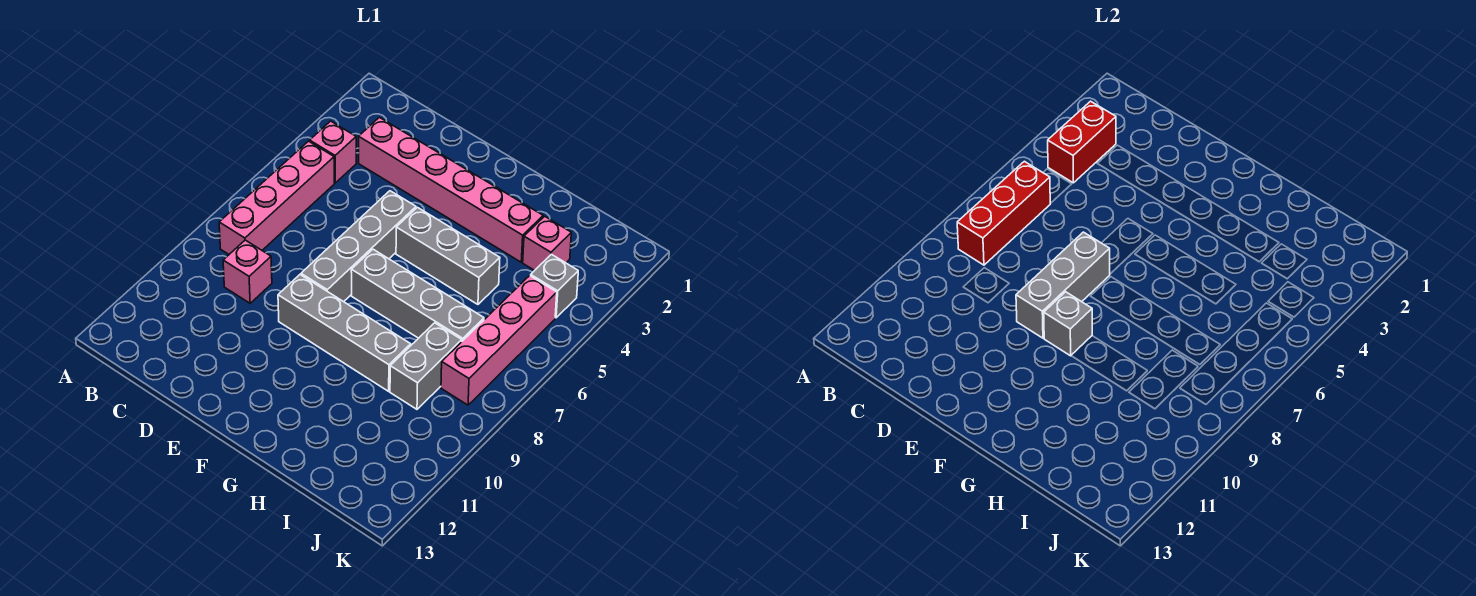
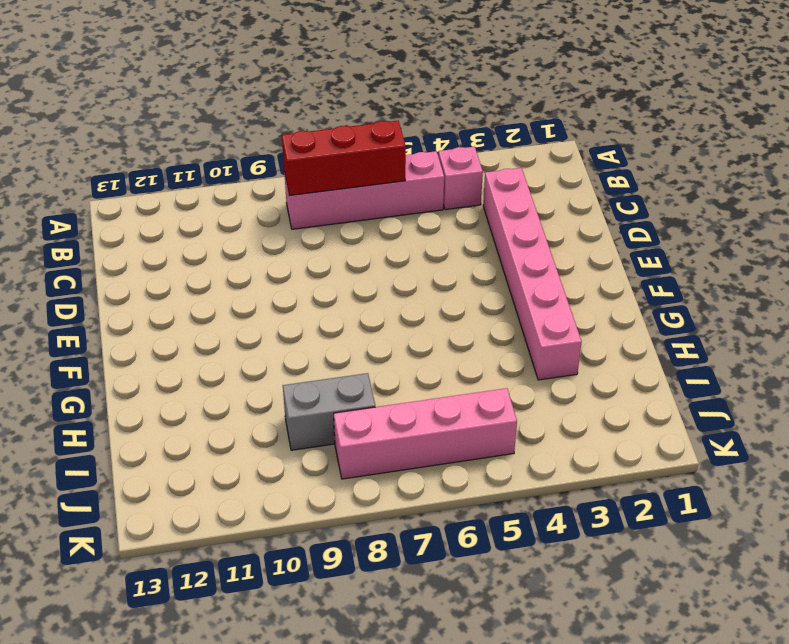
none -> pink 1x1 brick [223,240,272,303]
none -> grey 1x4 brick [301,191,416,302]
none -> grey 1x4 brick [278,275,411,391]

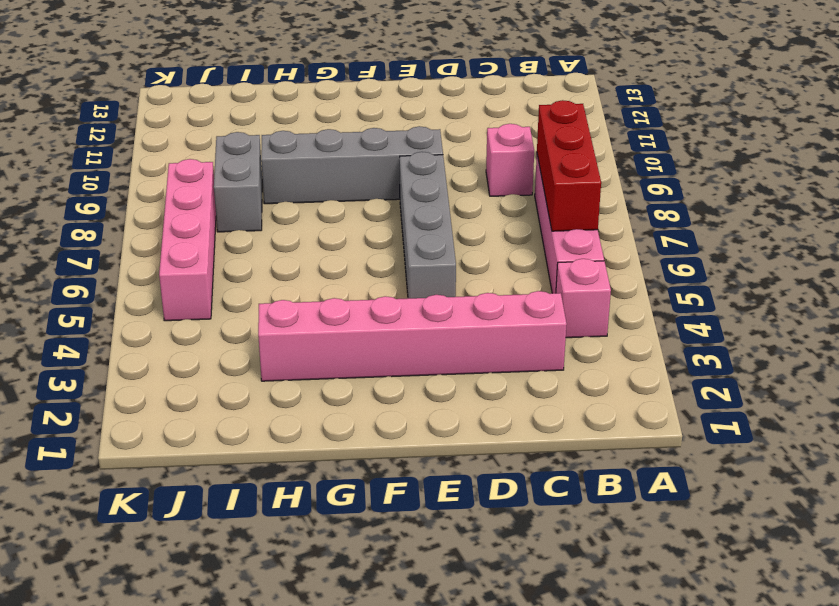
none -> grey 1x3 brick [396,207,500,304]
none -> grey 1x4 brick [351,249,484,341]
none -> pink 1x1 brick [523,216,571,271]

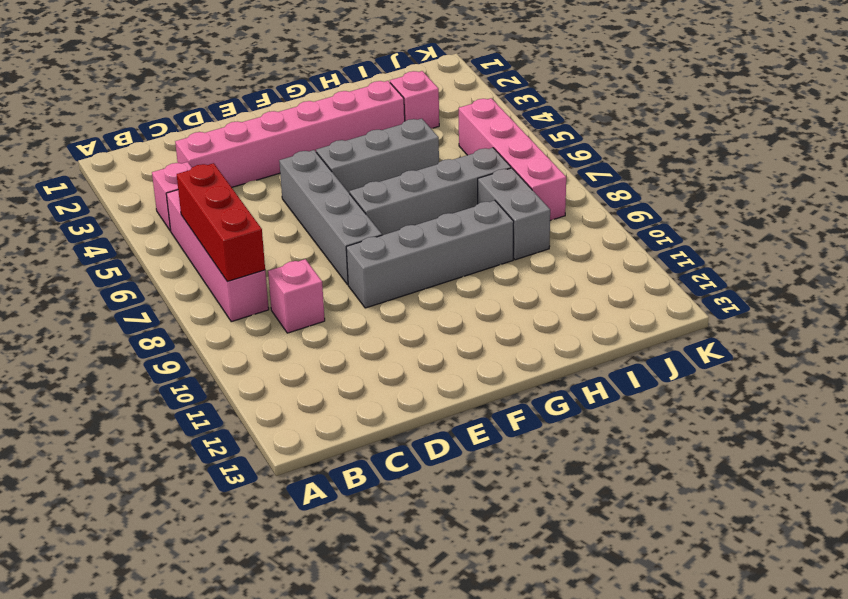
none -> grey 1x1 brick [531,254,578,318]
none -> red 1x2 brick [1048,101,1116,183]
none -> grey 1x3 brick [1016,232,1110,338]

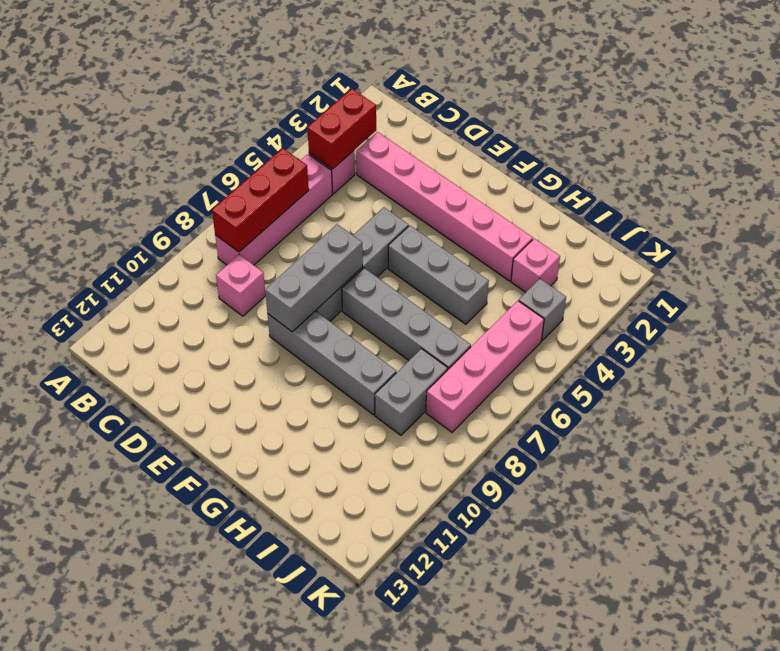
none -> grey 1x1 brick [1044,292,1092,356]

